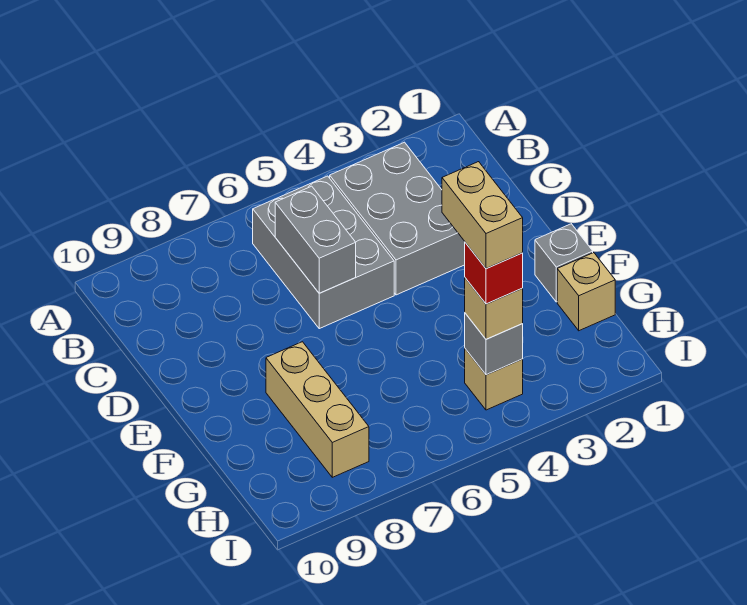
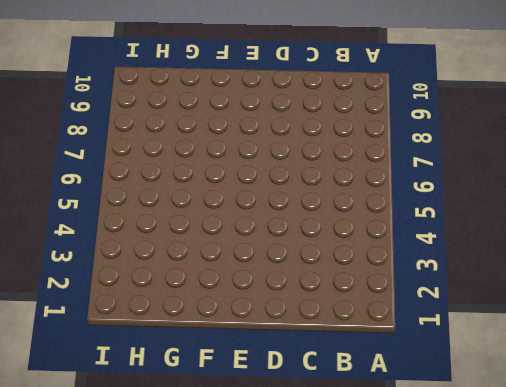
none -> grey 2x3 brick [330,142,465,295]
none -> grey 2x3 brick [253,176,394,329]

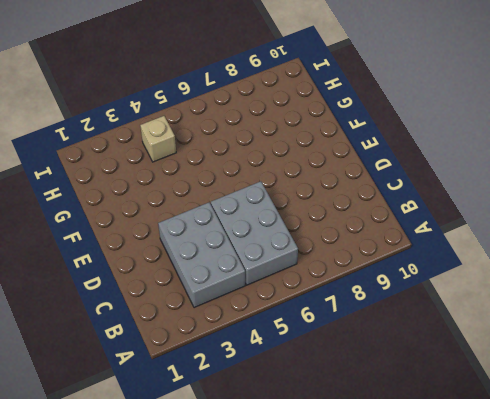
none -> grey 1x1 brick [535,224,593,302]
none -> tan 1x3 brick [266,342,369,477]

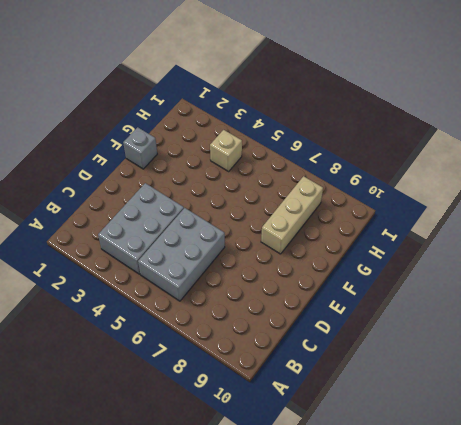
none -> tan 1x1 brick [557,253,615,331]
none -> grey 1x2 brick [275,186,356,293]

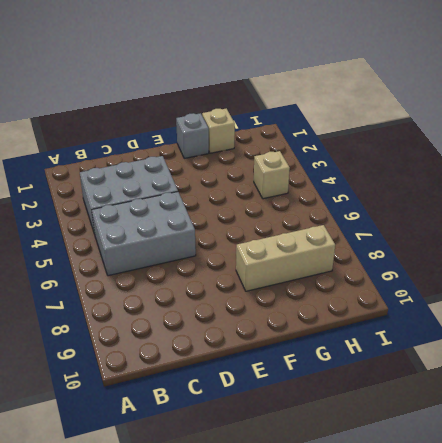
none -> grey 1x2 brick [275,186,356,293]
none -> grey 1x1 brick [465,313,523,375]

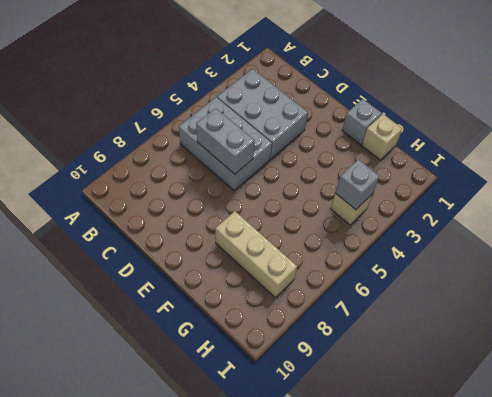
none -> tan 1x1 brick [465,278,523,339]
none -> red 1x1 brick [465,243,523,304]

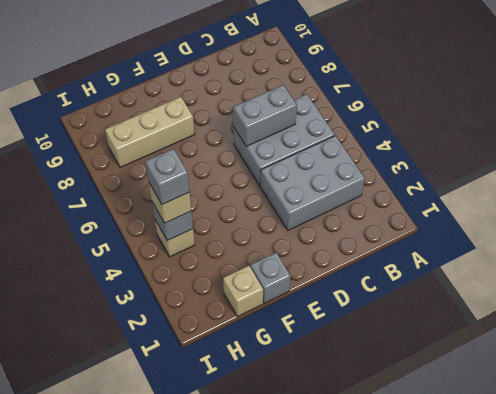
grey 1x1 brick [145,149,190,204] -> red 1x1 brick [465,243,523,304]
none -> tan 1x2 brick [442,162,523,268]

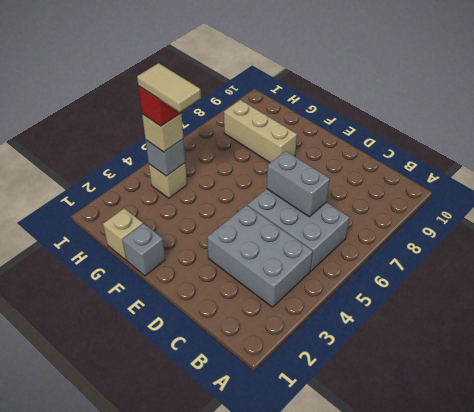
tan 1x2 tile [137,63,201,112] -> tan 1x2 brick [442,162,523,268]

